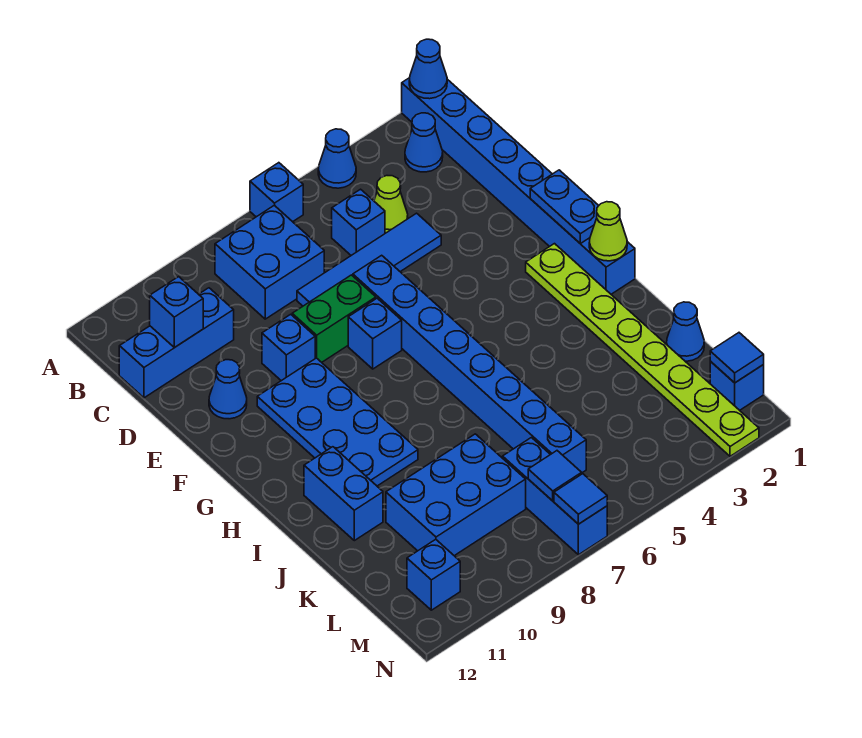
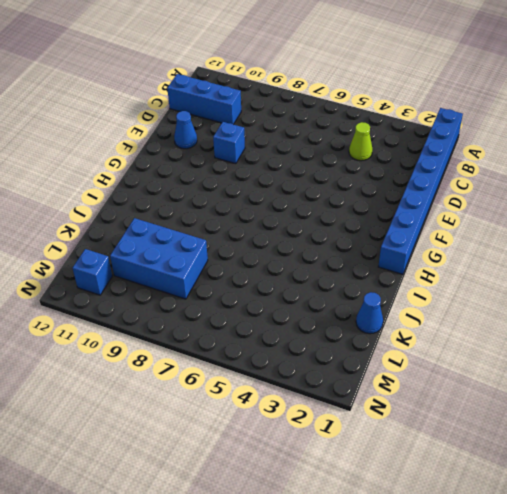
none -> blue 1x1 cone [318,129,356,188]
none -> blue 1x1 brick [250,163,303,222]
none -> blue 1x1 cone [405,113,443,172]

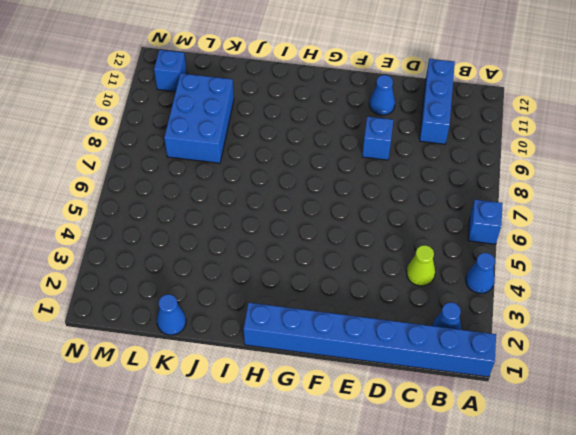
none -> blue 2x2 brick [215,205,324,319]
none -> blue 1x1 brick [332,189,385,255]
none -> blue 1x4 tile [297,213,441,306]

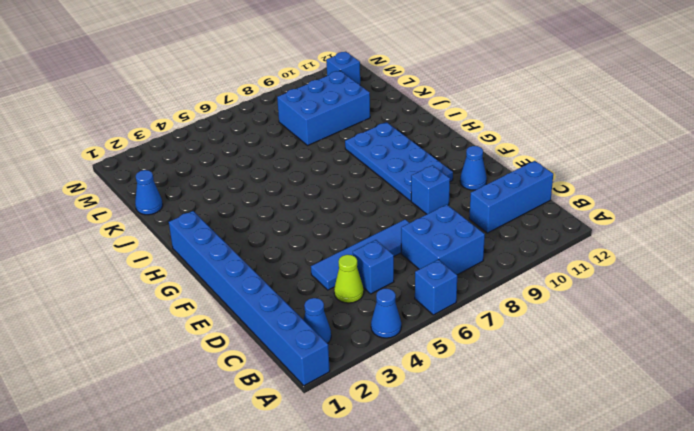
none -> blue 1x8 brick [353,255,586,473]
none -> green 1x2 brick [292,275,376,362]
none -> blue 1x1 brick [348,298,402,369]

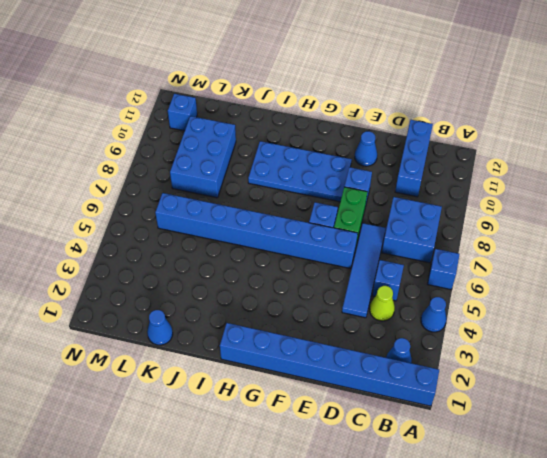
none -> lime 1x8 plate [526,244,759,456]
none -> blue 1x2 brick [304,447,383,541]
none -> blue 1x3 brick [503,438,607,555]

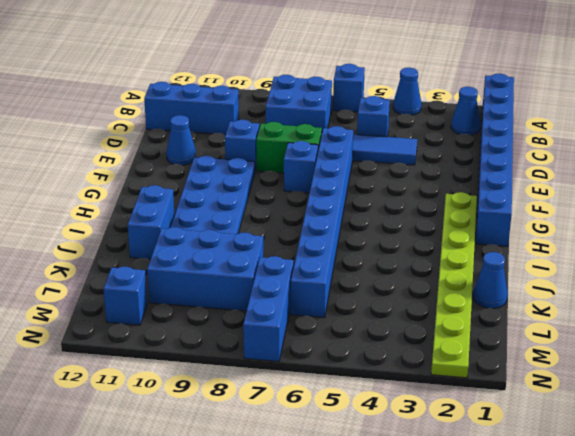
none -> lime 1x1 cone [374,176,408,233]
none -> blue 1x1 brick [710,361,764,410]
none -> blue 1x1 cone [409,39,447,99]

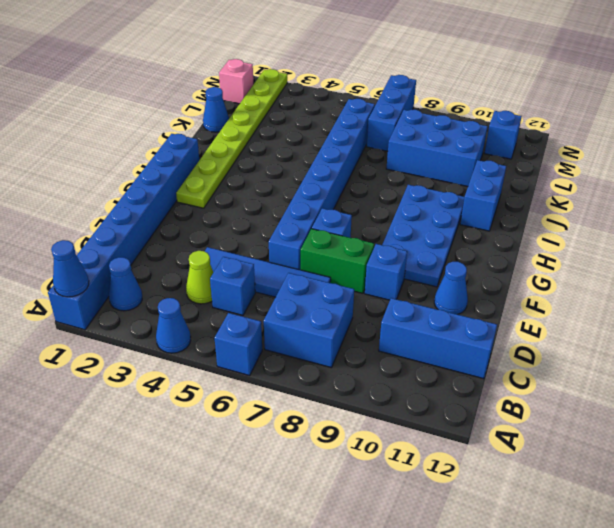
pink 1x1 brick [219,59,253,104] -> blue 1x1 brick [710,361,764,410]
none -> blue 1x1 brick [150,277,203,348]
none -> blue 1x2 plate [530,170,599,244]
none -> lime 1x1 cone [589,202,627,261]

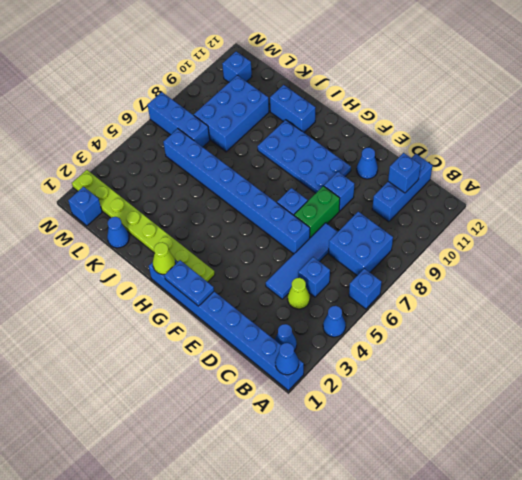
none -> blue 1x1 tile [710,333,764,383]
none -> blue 1x1 tile [528,451,582,501]
none -> blue 1x1 tile [554,474,607,524]

